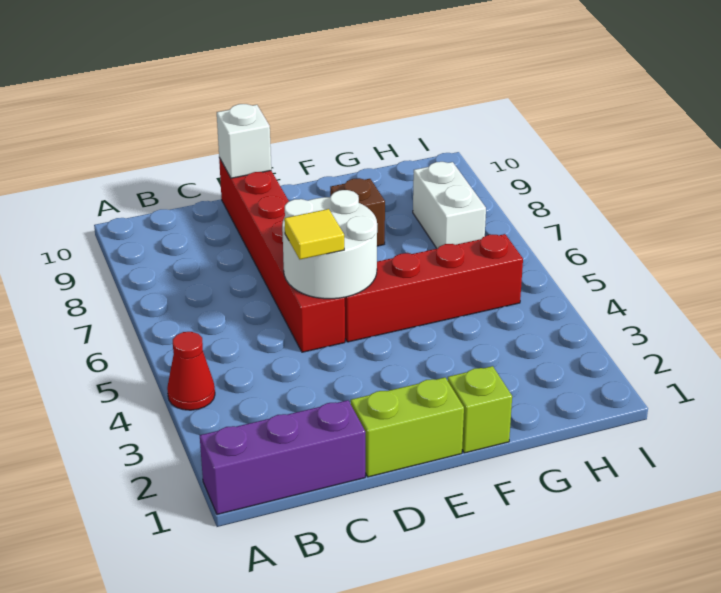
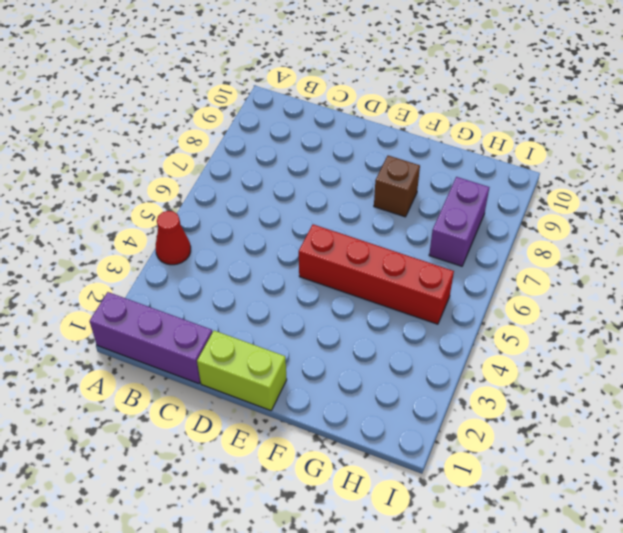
purple 1x2 brick [429,177,489,266] -> white 1x2 brick [413,162,486,249]
none -> red 1x6 brick [219,158,345,352]
none -> lime 1x1 brick [448,366,512,453]

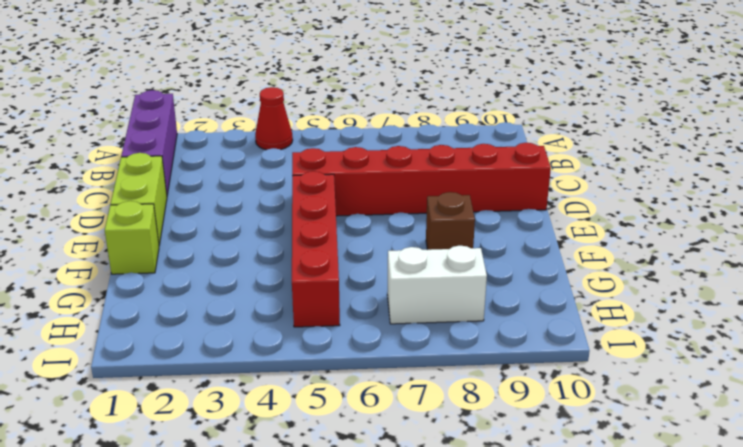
none -> white 2x2 round brick [282,190,377,299]
none -> white 1x1 brick [217,104,271,178]

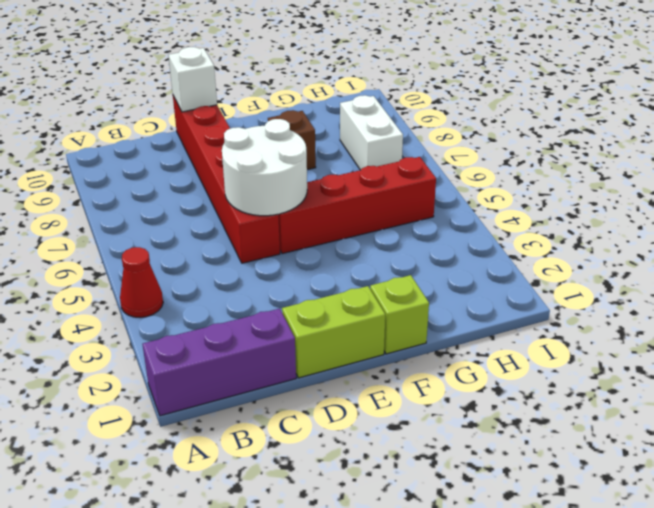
none -> yellow 1x1 tile [284,209,344,259]

